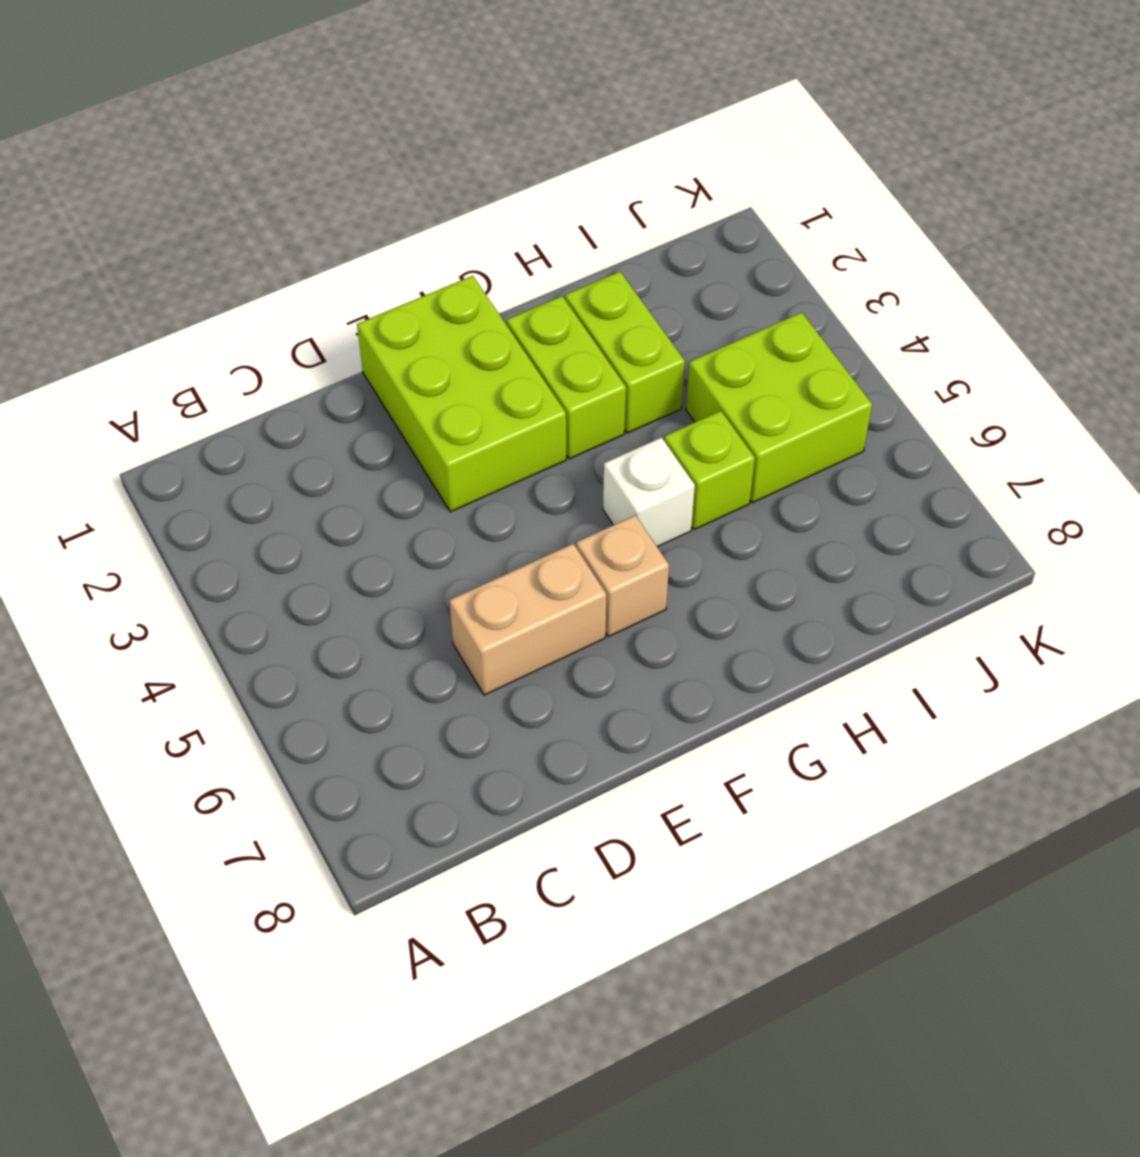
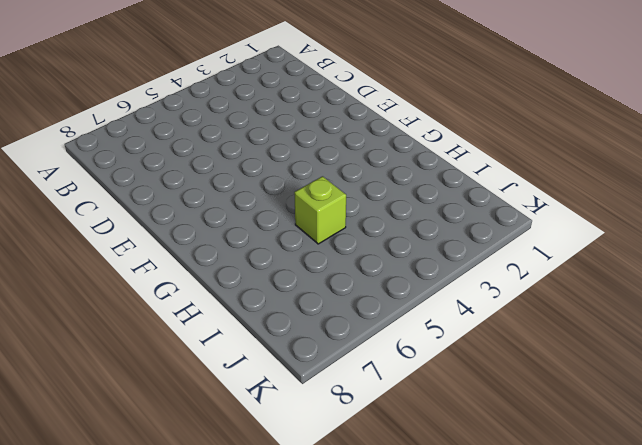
none -> tan 1x2 brick [450,544,606,695]
none -> lime 2x3 brick [357,276,566,512]

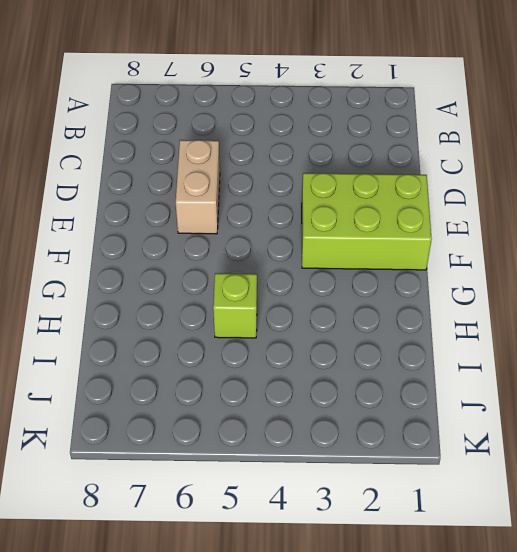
none -> tan 1x1 brick [576,515,669,637]
none -> lime 1x2 brick [507,296,626,459]

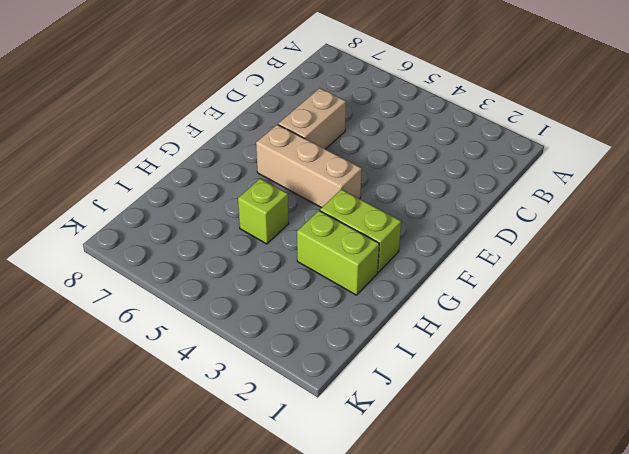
tan 1x3 brick [256,124,362,208] -> tan 1x1 brick [576,515,669,637]
none -> lime 2x3 brick [357,276,566,512]
none -> white 1x1 brick [603,438,695,547]

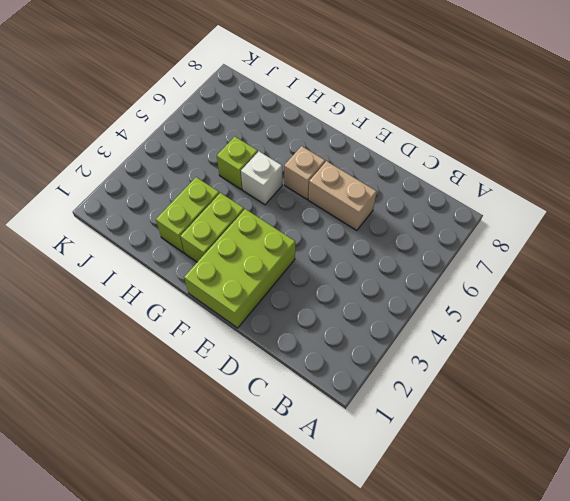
none -> lime 2x2 brick [686,312,872,503]

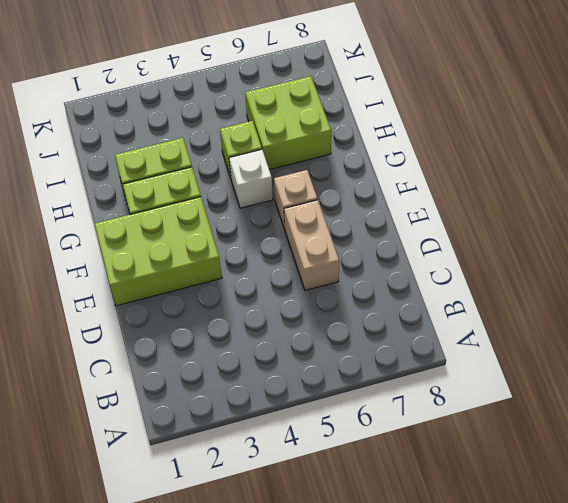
lime 2x2 brick [245,76,331,170] -> lime 2x2 brick moved to [686,312,872,503]

